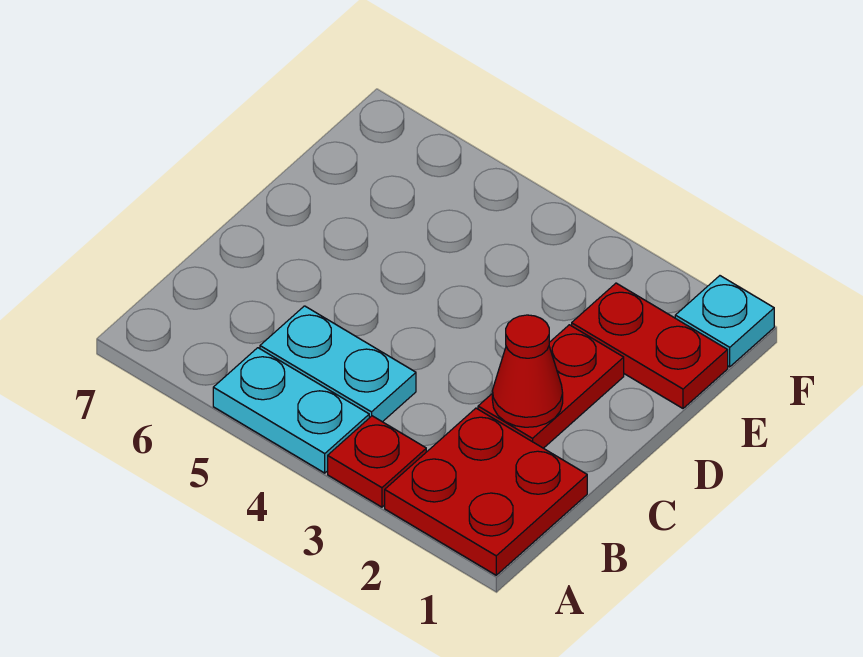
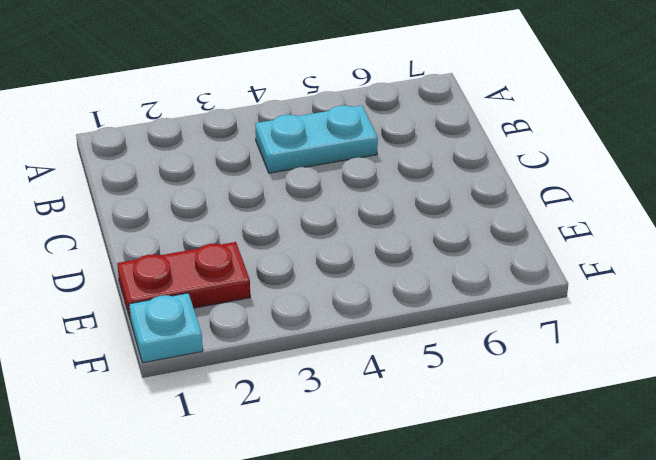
none -> red 2x2 plate [385,408,587,575]
none -> red 1x1 plate [328,416,426,507]

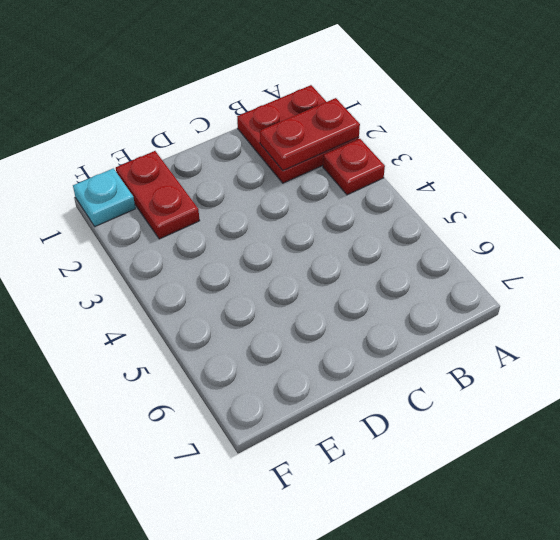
red 1x2 plate [260,98,360,170] -> red 1x2 plate moved to [478,325,624,448]
none -> cyan 1x2 plate [213,348,369,473]
none -> cyan 1x2 plate [260,306,416,422]

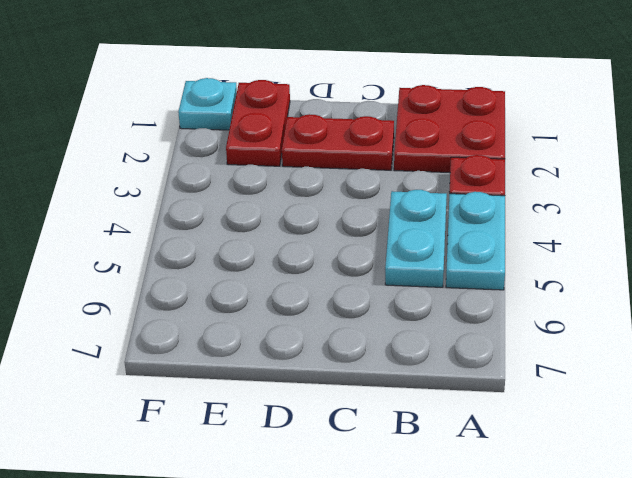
none -> red 1x1 cone [492,315,563,427]

